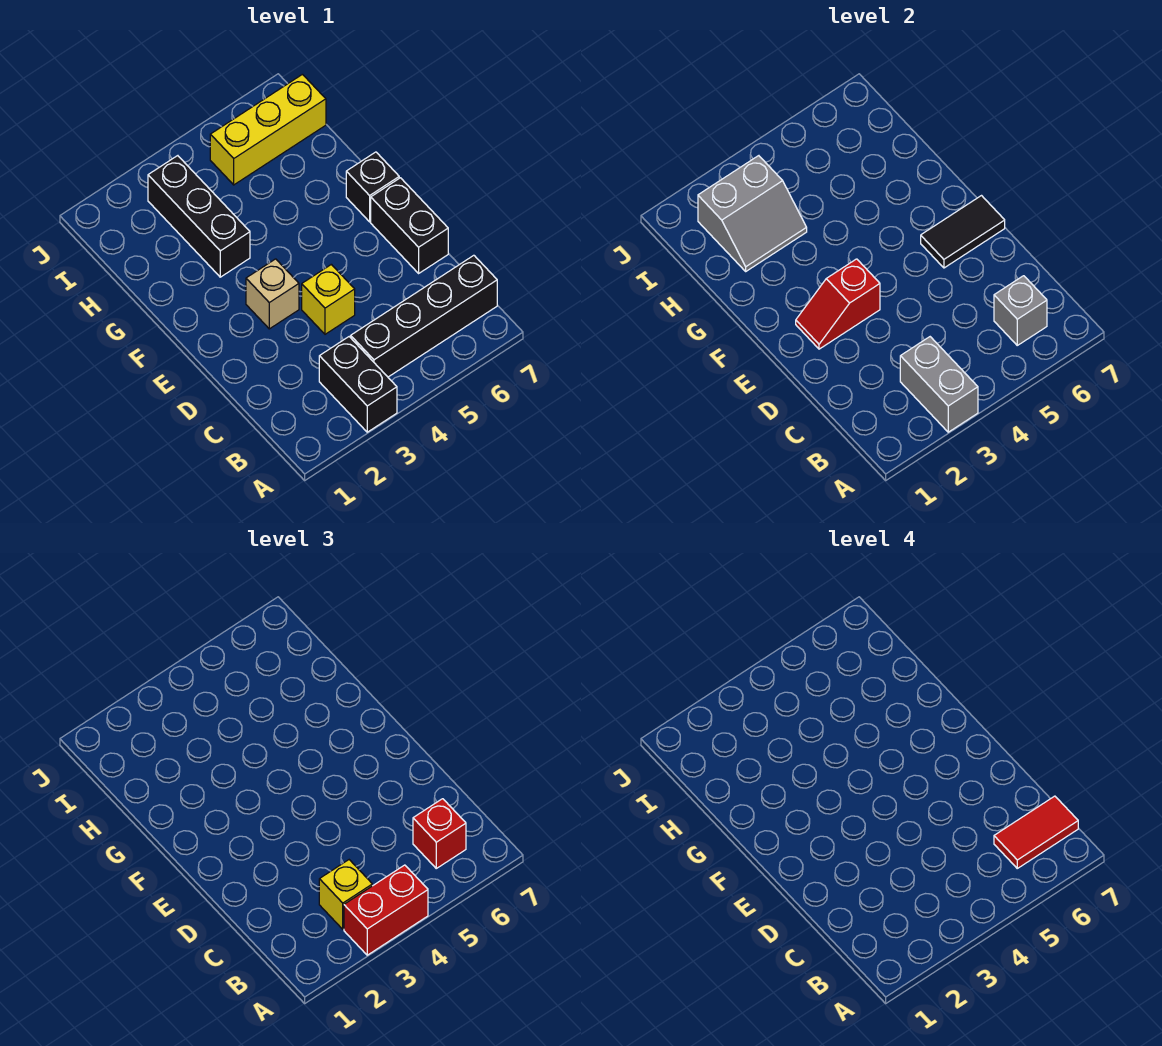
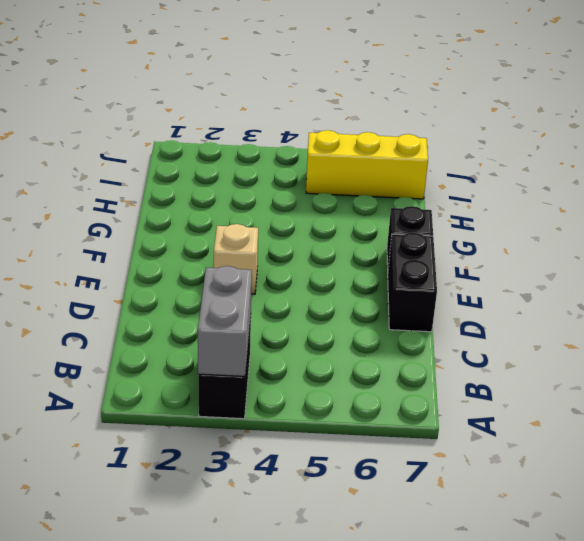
none -> black 1x4 brick [351,255,497,377]
none -> yellow 1x1 brick [302,264,355,334]
none -> black 1x3 brick [148,156,250,277]

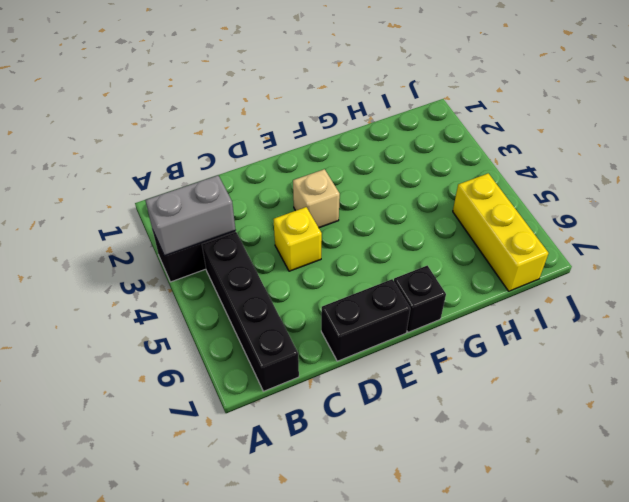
none -> black 1x3 brick [148,156,250,277]
none -> grey 1x1 brick [994,276,1047,345]
none -> red 1x2 slope [796,259,880,349]

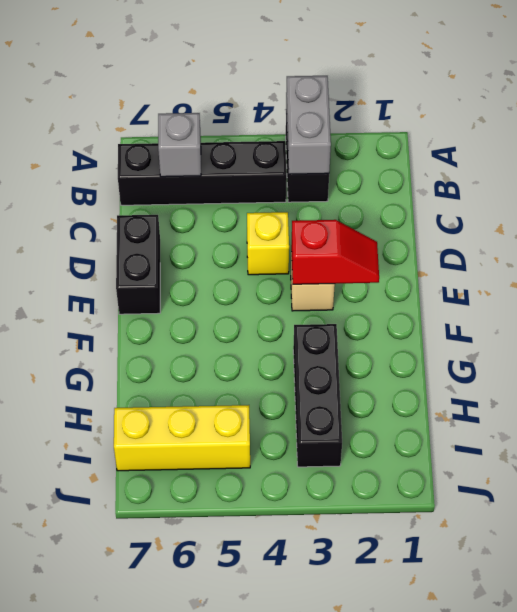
none -> black 1x1 brick [346,152,399,222]
none -> black 1x2 tile [921,196,1005,268]
none -> grey 2x2 slope [698,156,807,271]

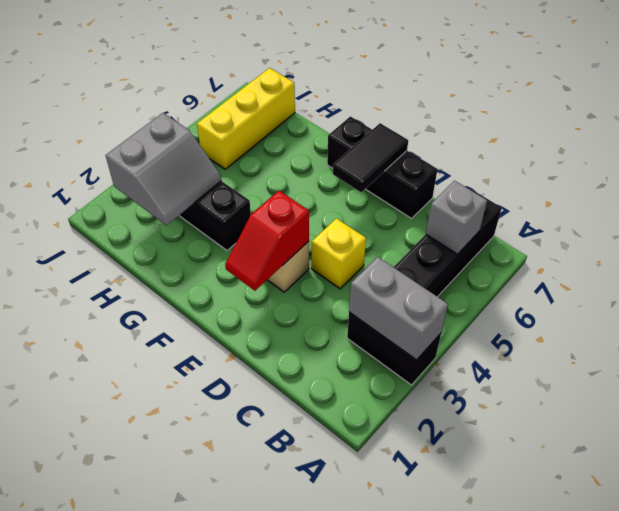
none -> red 1x2 brick [344,865,428,955]
none -> yellow 1x1 brick [319,860,372,929]
none -> red 1x1 brick [413,799,466,868]

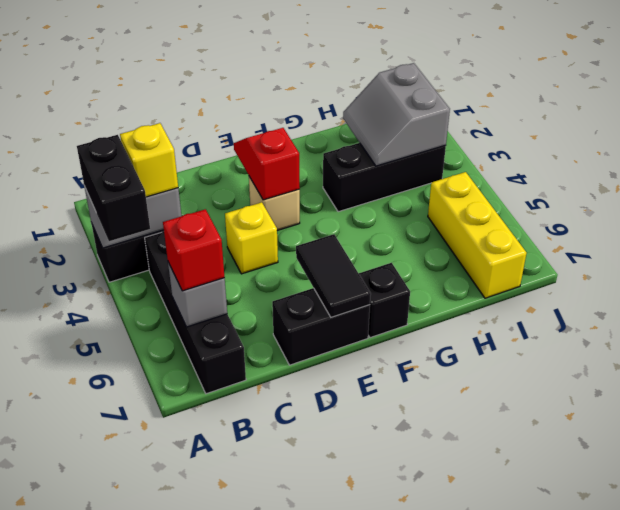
black 1x2 brick [77,135,150,241] -> red 1x2 brick [344,865,428,955]
none -> red 1x2 tile [994,796,1078,868]

